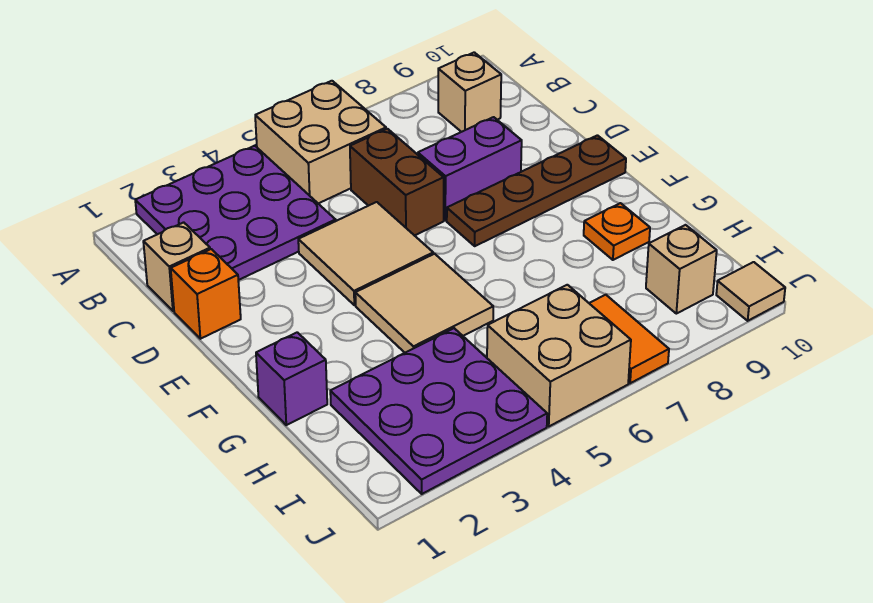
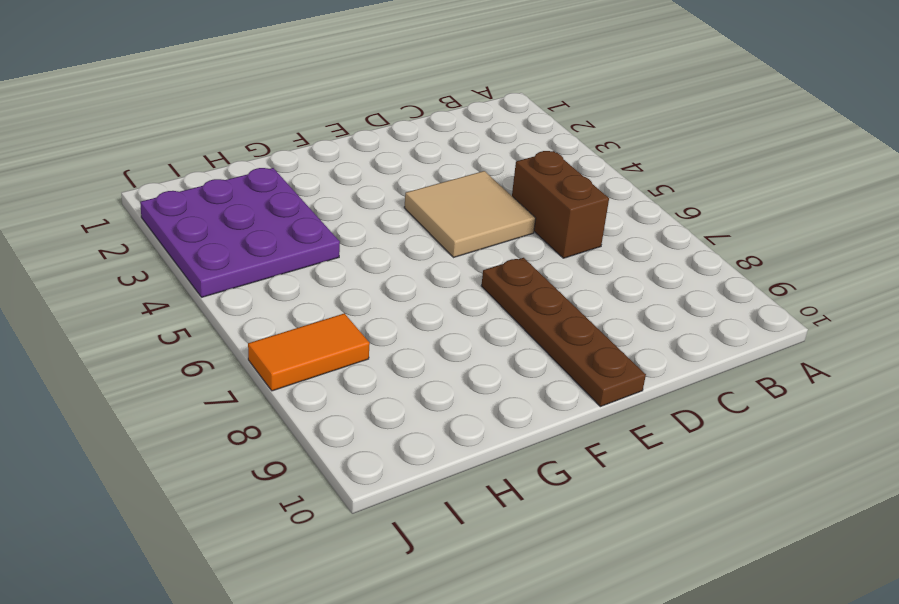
brown 1x2 brick [512,151,609,258] -> brown 1x2 brick turned to [350,129,444,236]
none -> purple 3x3 plate [135,146,336,280]
none -> tan 2x2 brick [255,81,386,203]
none -> tan 1x1 brick [438,52,501,132]

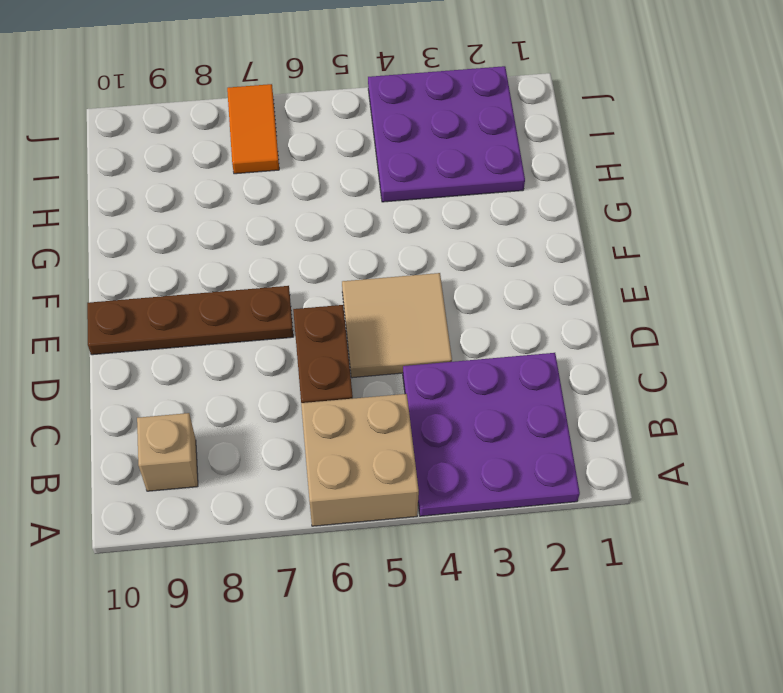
none -> tan 1x1 brick [143,222,210,311]
none -> orange 1x1 brick [171,249,241,339]
none -> purple 1x2 brick [418,117,522,221]

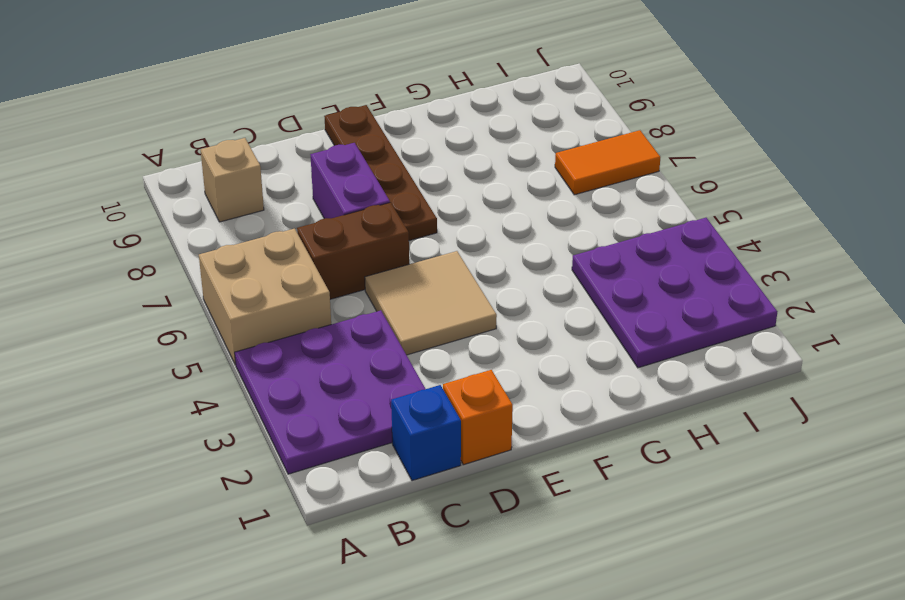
blue 1x1 brick [391,385,461,481] -> tan 1x1 brick [143,222,210,311]
none -> tan 2x2 tile [355,254,493,353]
none -> purple 1x1 brick [256,332,327,425]
none -> orange 1x1 plate [584,203,650,260]

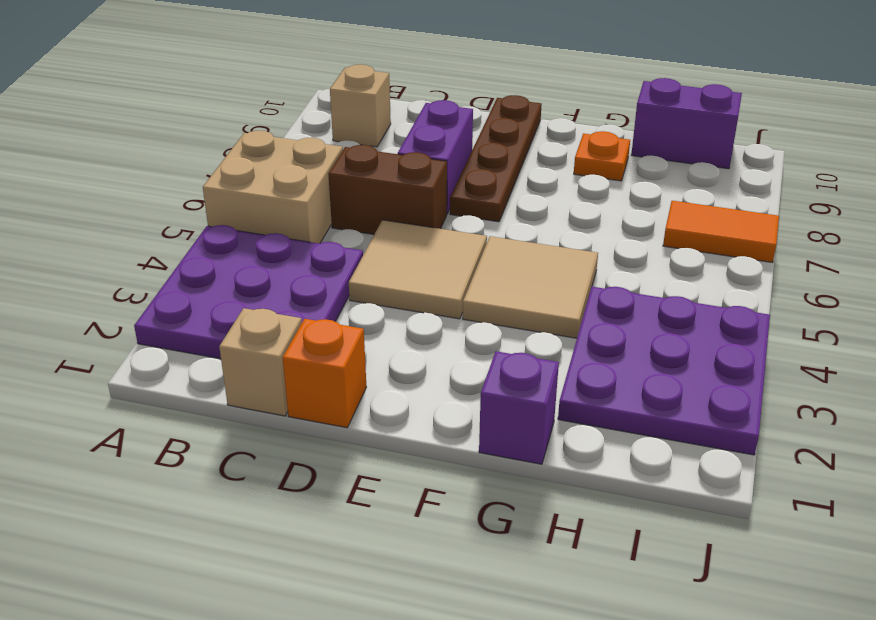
purple 1x2 brick [631,78,742,169] -> none
none -> tan 2x2 brick [487,285,631,426]
none -> tan 1x1 brick [646,225,717,314]
none -> tan 1x1 tile [716,262,785,321]

